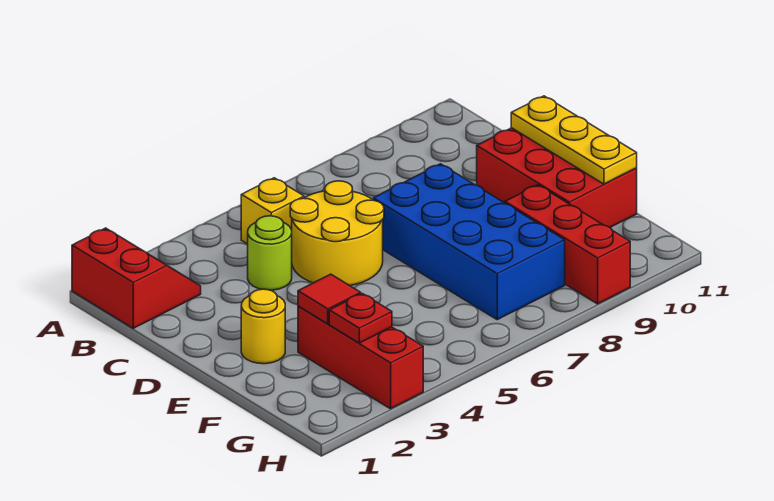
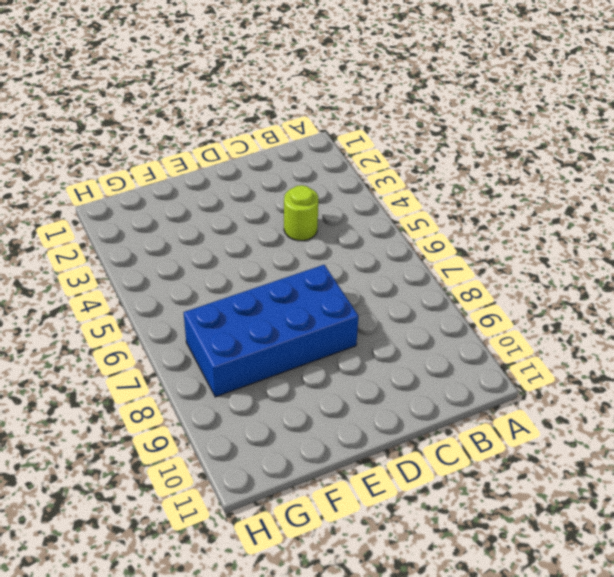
none -> red 2x2 slope [72,228,201,328]
none -> yellow 1x1 brick [241,178,304,244]
none -> yellow 2x2 round brick [290,181,384,286]

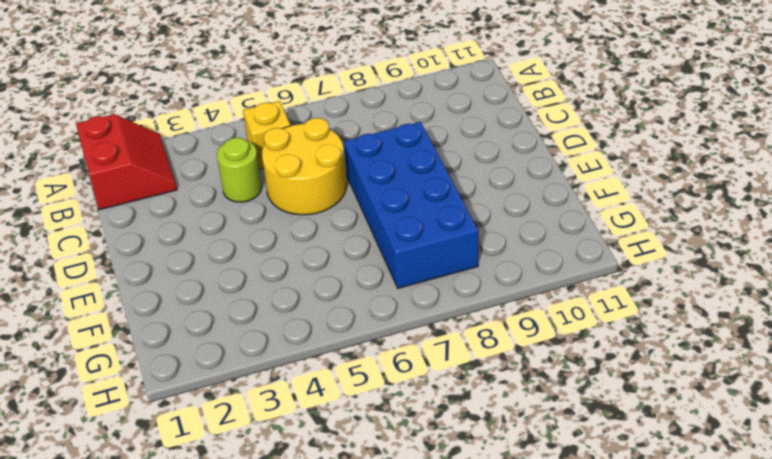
none -> red 2x3 brick [477,128,637,227]
none -> yellow 1x1 round brick [241,289,285,364]
none -> red 1x3 brick [298,306,423,409]

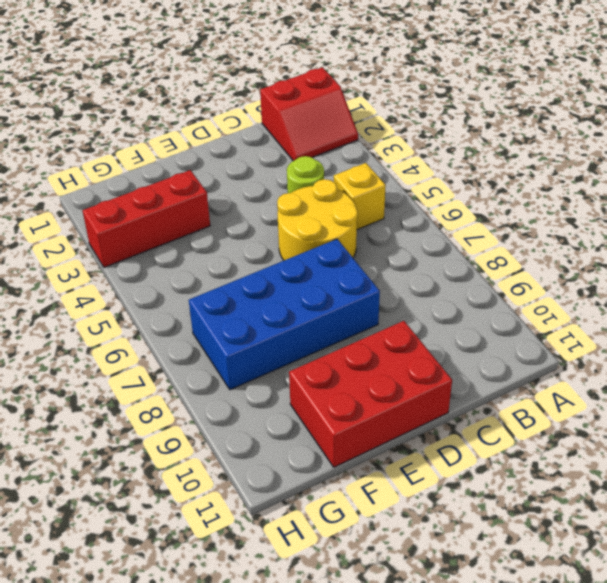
none -> yellow 1x1 round brick [241,289,285,364]
none -> red 1x3 brick [505,185,630,304]
none -> yellow 1x3 plate [511,96,637,184]

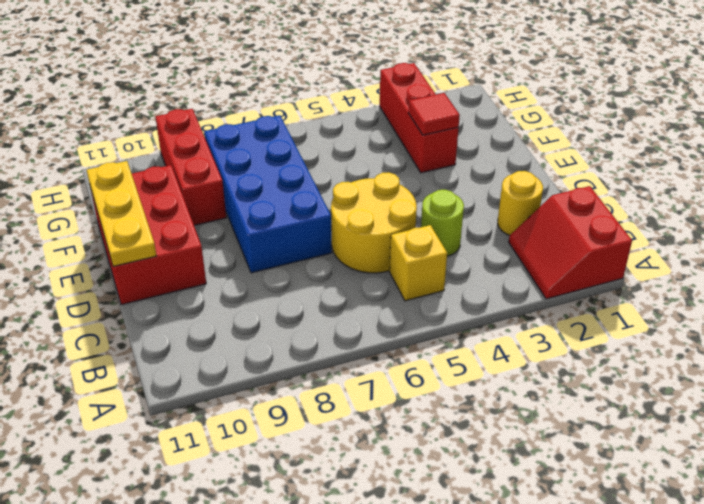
yellow 1x1 round brick [498,171,543,235] -> yellow 1x1 round brick moved to [241,289,285,364]
none -> red 1x1 plate [329,294,392,343]

